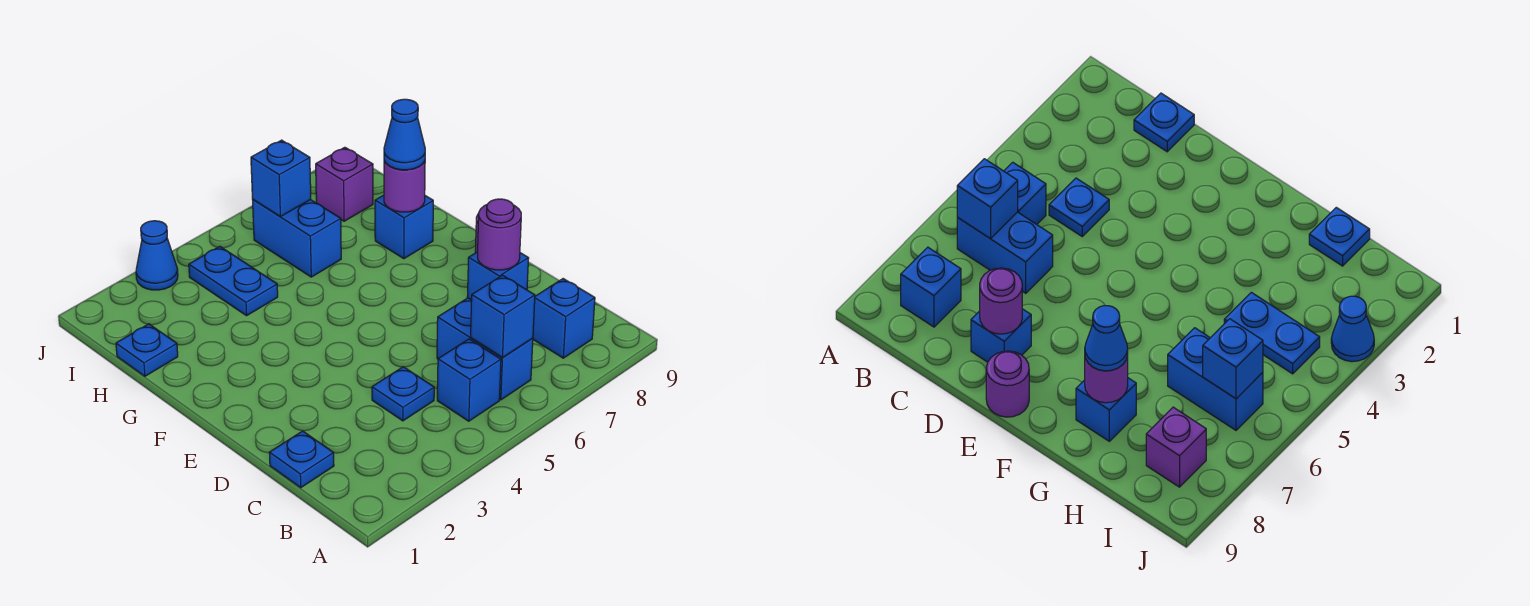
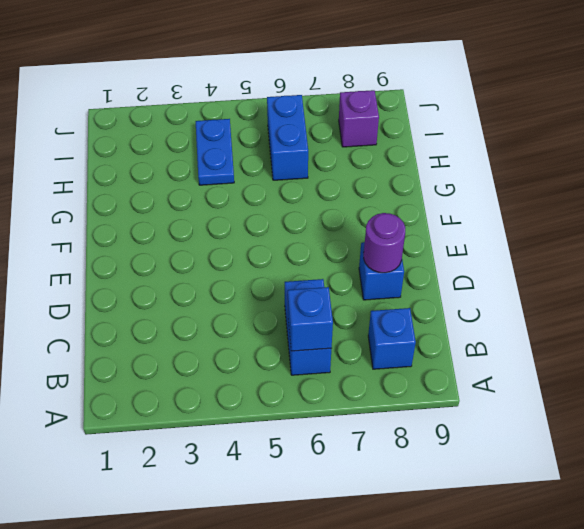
none -> blue 1x1 brick [437,339,501,421]
none -> blue 1x1 plate [269,431,334,488]
none -> blue 1x1 plate [372,367,434,421]

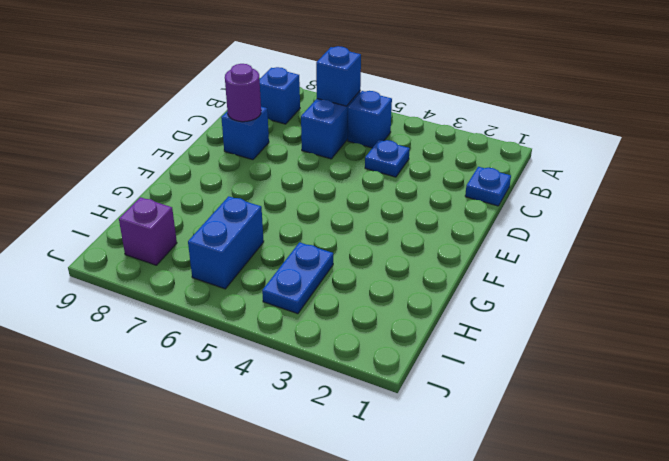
none -> purple 1x1 round brick [986,351,1029,417]
none -> blue 1x1 brick [375,195,433,259]
none -> blue 1x1 plate [116,324,178,376]

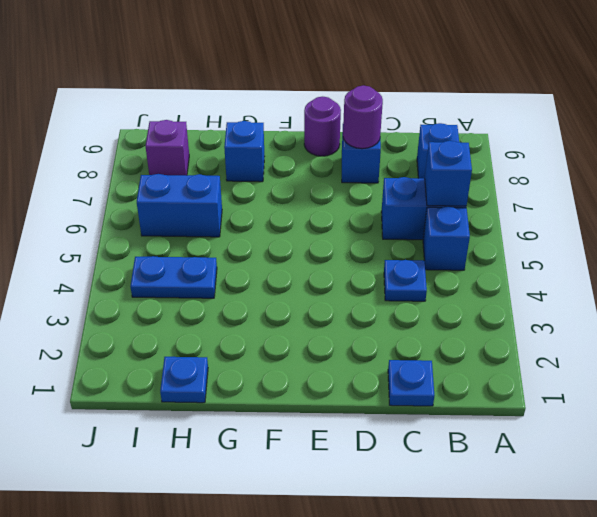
none -> blue 1x1 cone [136,221,178,290]
none -> purple 1x1 round brick [384,161,425,212]
none -> blue 1x1 brick [251,140,311,217]

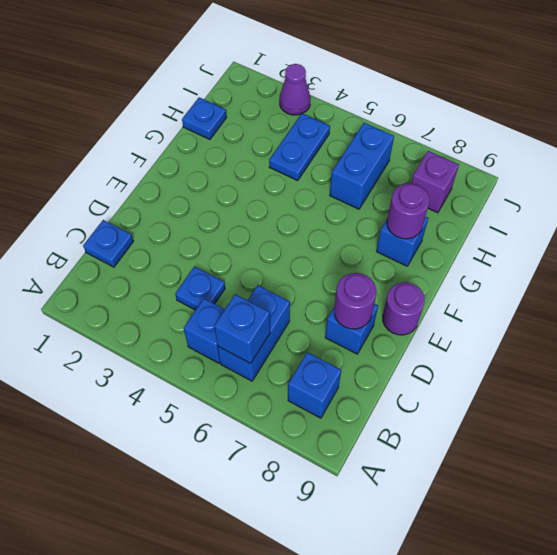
purple 1x1 cone [279,64,311,115] -> blue 1x1 cone [136,221,178,290]
none -> blue 1x1 brick [251,140,311,217]
none -> blue 1x1 cone [384,99,425,170]

